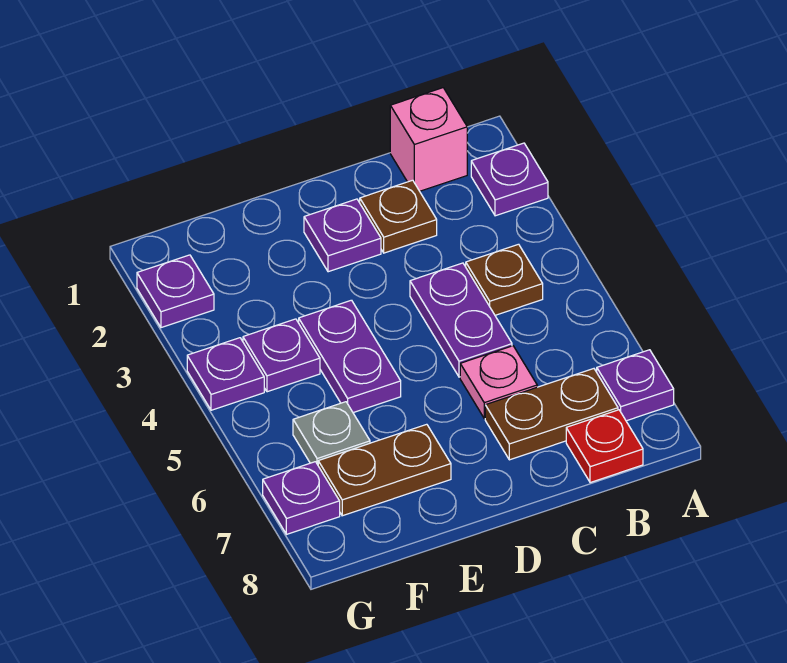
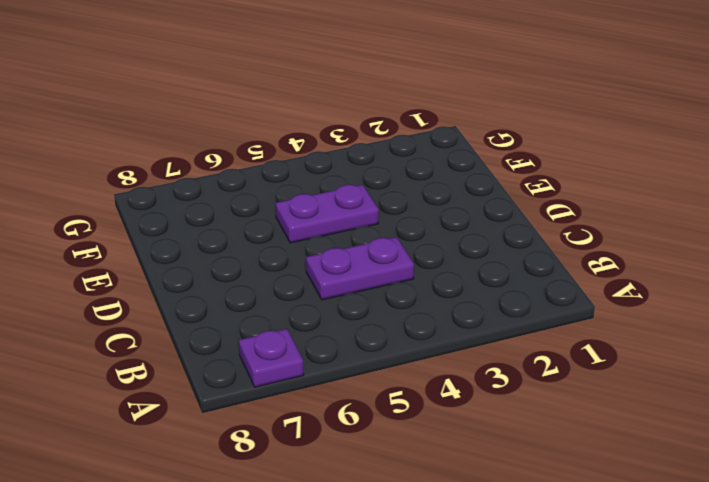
none -> purple 1x1 plate [471,143,548,216]
none -> pink 1x1 brick [390,88,467,191]
none -> brown 1x1 plate [466,244,543,315]

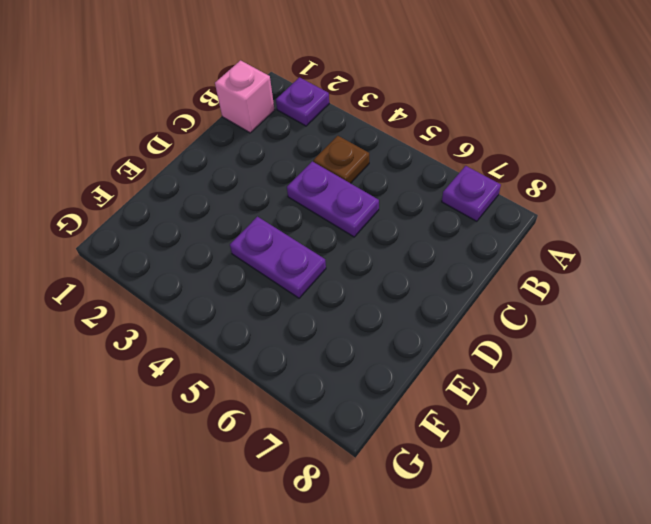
none -> brown 1x2 plate [485,369,618,460]
none -> red 1x1 plate [566,410,643,483]
none -> brown 1x1 plate [360,180,437,253]

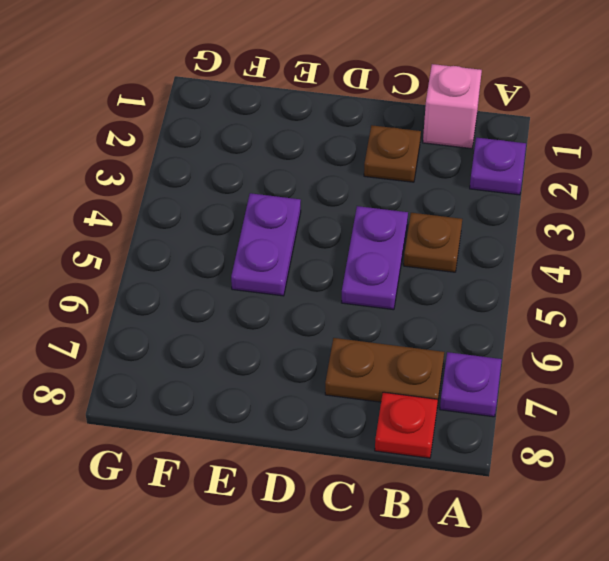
none -> pink 1x1 plate [460,346,537,418]
none -> purple 1x1 plate [304,199,381,272]
none -> brown 1x2 plate [318,424,451,516]

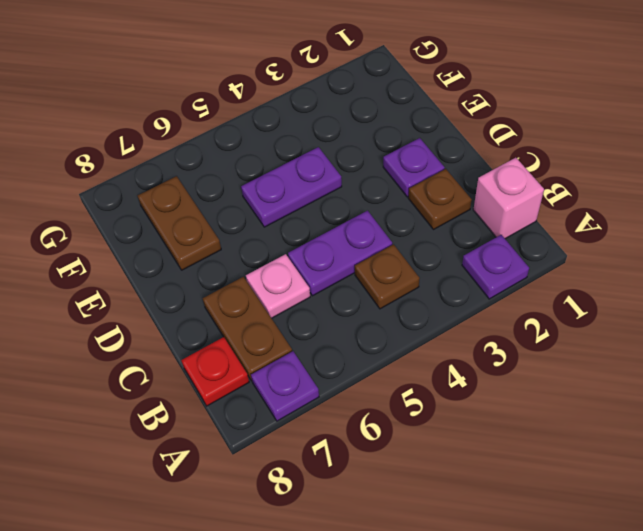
none -> purple 1x1 plate [243,319,320,392]
none -> grey 1x1 plate [293,402,370,465]
none -> purple 1x1 plate [137,255,214,328]

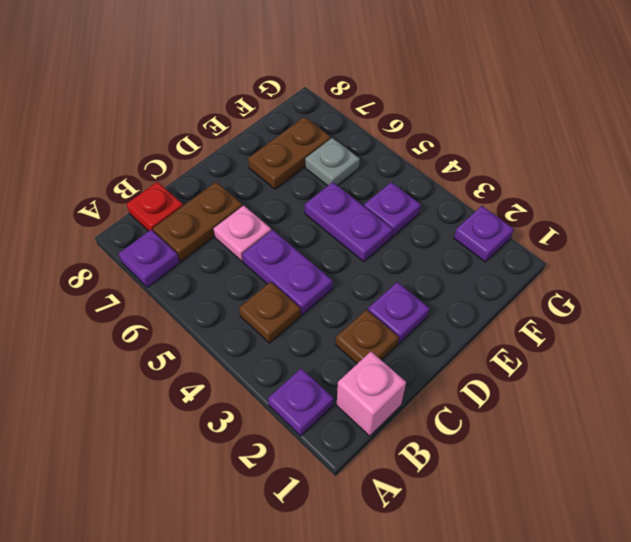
none -> purple 1x1 plate [187,338,264,410]
none -> purple 1x1 plate [263,462,340,534]

